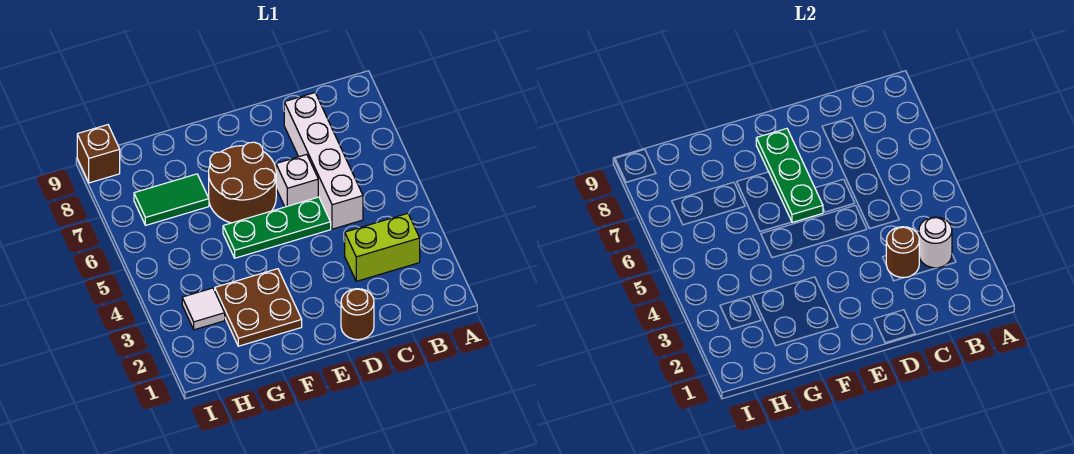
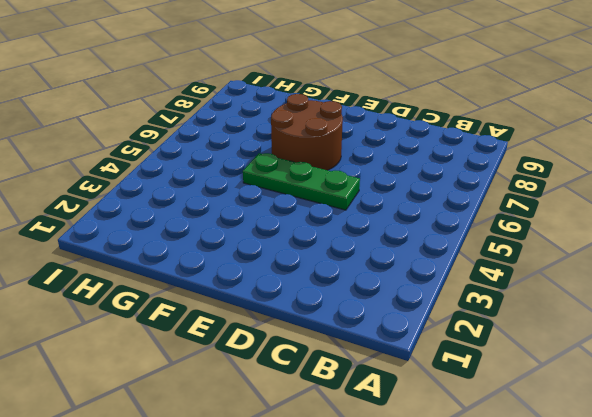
none -> lime 1x2 brick [345,213,420,281]
none -> white 1x4 brick [284,93,363,229]
none -> brown 1x1 round brick [341,289,374,340]

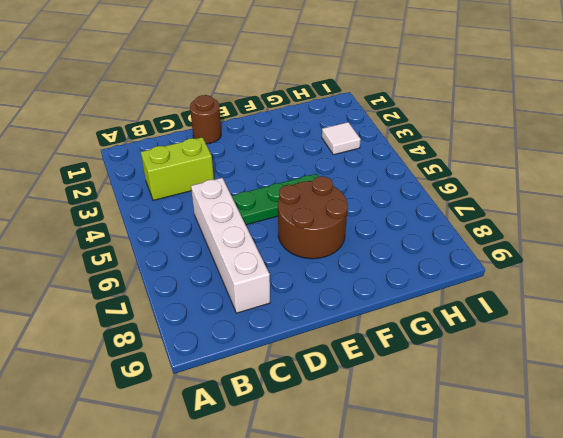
none -> white 1x1 brick [276,154,318,207]
none -> brown 2x2 plate [215,269,302,346]
none -> green 1x2 tile [134,174,209,225]

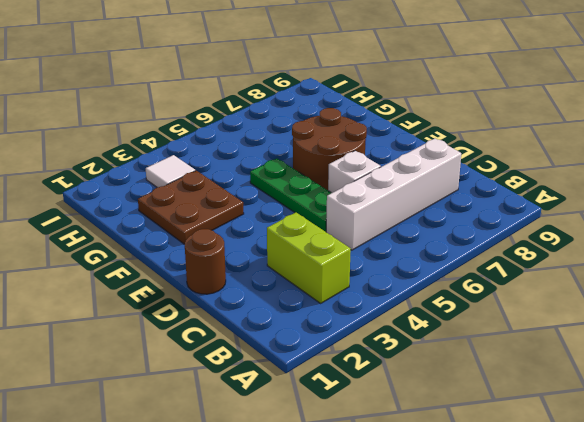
none -> green 1x2 tile [134,174,209,225]
none -> brown 1x1 brick [77,125,120,183]
none -> white 1x1 round brick [919,217,952,268]

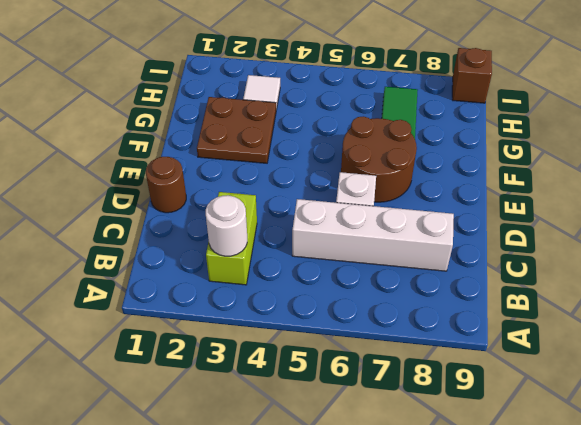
none -> green 1x3 plate [223,197,331,258]
none -> brown 1x1 round brick [886,227,919,278]
none -> green 1x3 plate [756,129,823,222]

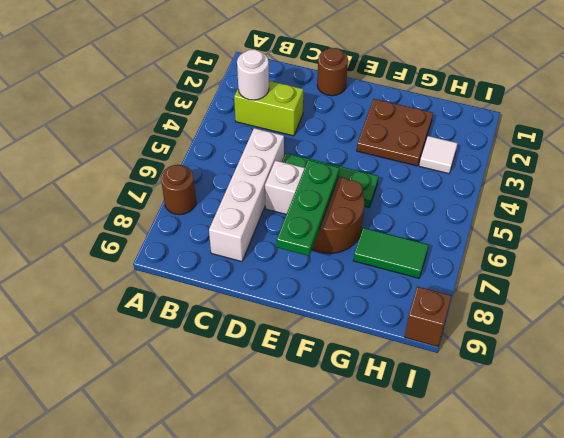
brown 1x1 round brick [161,165,196,215] -> brown 1x1 round brick moved to [886,227,919,278]

